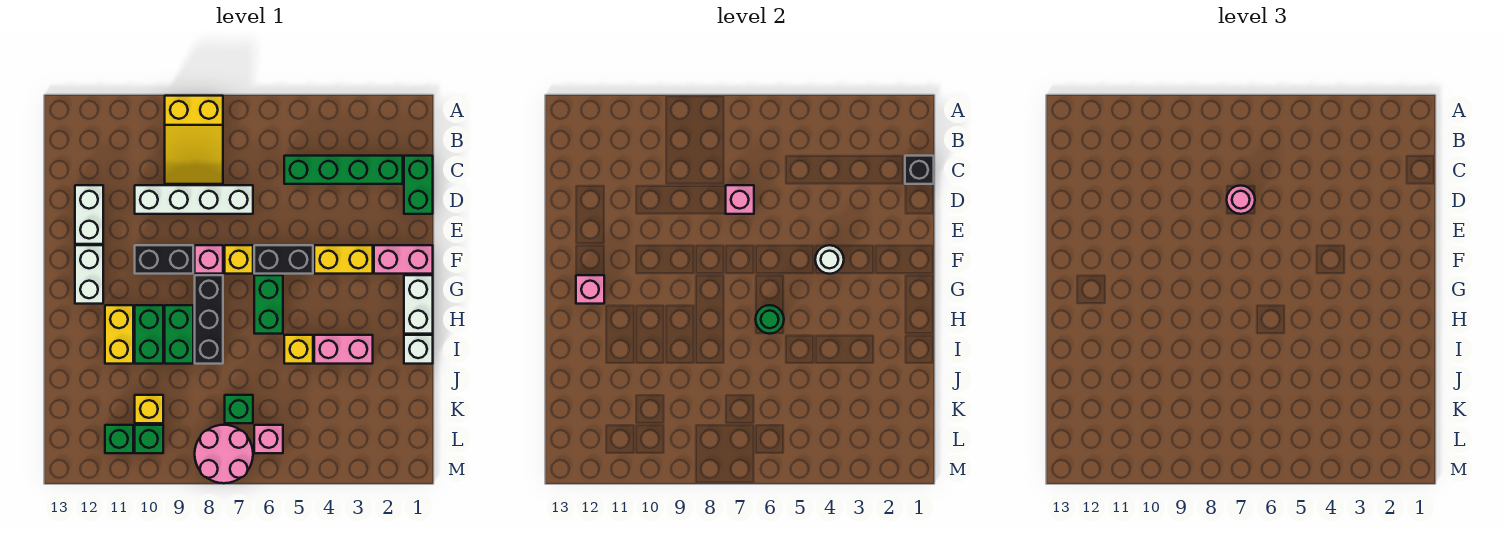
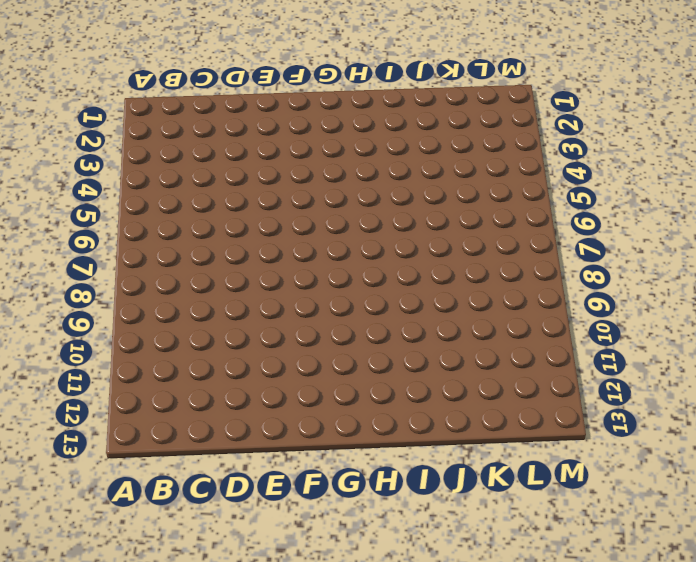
none -> yellow 2x3 slope [165,96,223,184]
none -> green 1x2 brick [404,156,433,214]
none -> green 1x4 brick [284,156,403,184]
none -> white 1x4 brick [135,185,253,214]

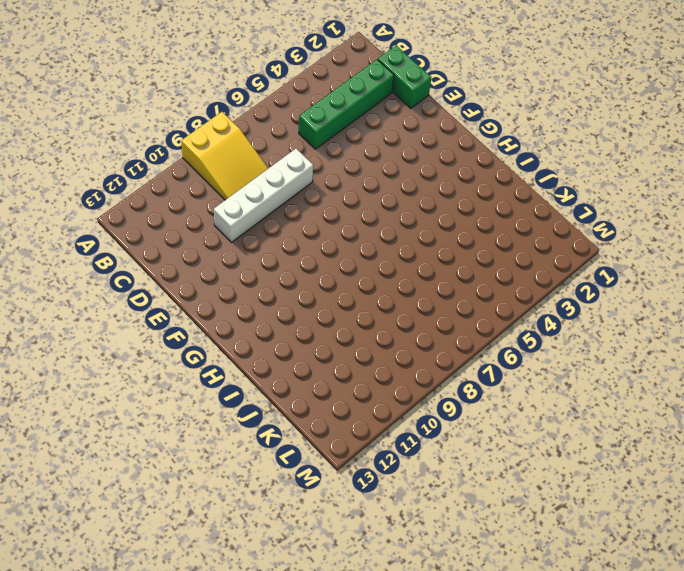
none -> white 1x2 brick [75,185,103,244]
none -> pink 1x2 brick [374,245,433,274]
none -> yellow 1x2 brick [314,245,373,274]
none -> black 1x2 brick [254,245,313,274]

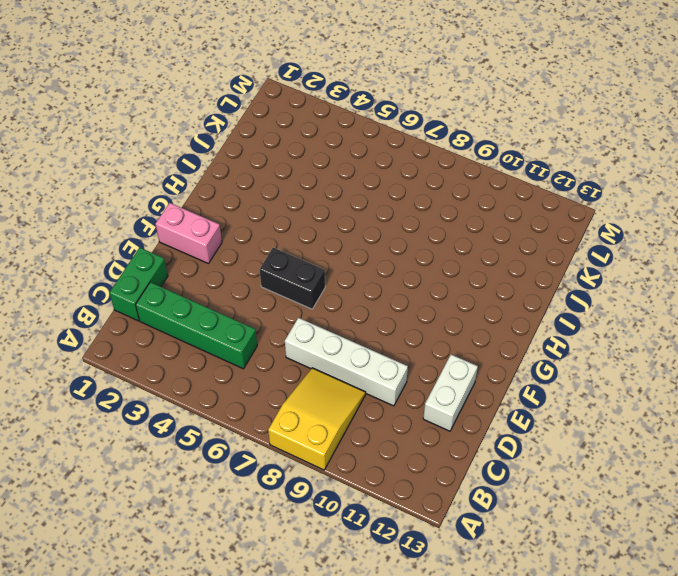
none -> yellow 1x2 brick [314,245,373,274]
none -> yellow 1x1 brick [225,245,253,274]
none -> pink 1x1 brick [195,245,223,274]
none -> black 1x2 brick [135,245,193,274]

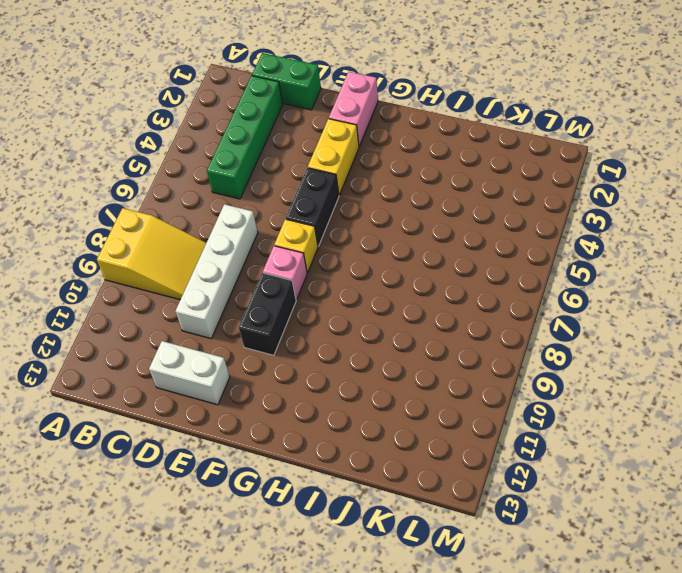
none -> white 1x2 brick [75,245,103,304]
none -> white 1x2 brick [404,275,433,334]
none -> green 1x2 brick [254,275,283,334]
none -> black 1x3 brick [195,275,223,364]

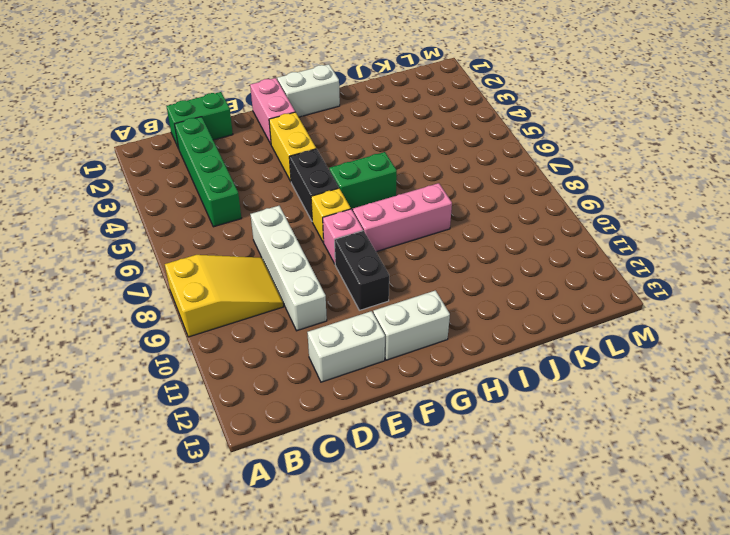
pink 1x3 brick [353,183,452,252] -> black 1x3 brick [195,275,223,364]
none -> green 1x2 brick [165,305,193,364]
none -> green 1x2 brick [135,305,163,364]
none -> yellow 1x2 brick [105,305,133,364]
none -> white 1x1 brick [404,335,433,364]

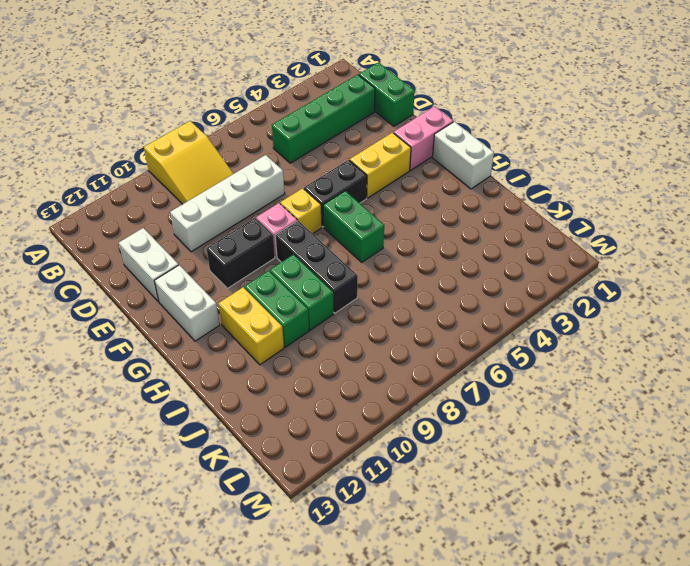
none -> white 1x1 brick [404,335,433,364]
none -> pink 1x2 brick [314,335,373,364]
none -> yellow 1x1 brick [284,335,313,364]
none -> green 1x1 brick [225,395,253,423]

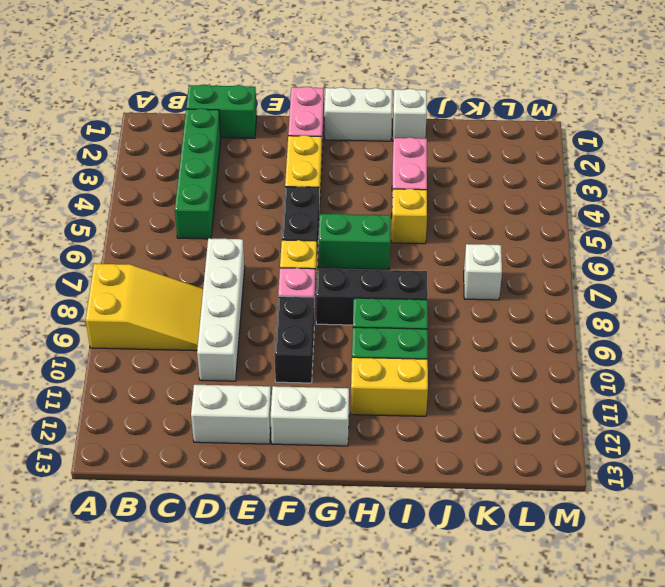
white 1x1 brick [464,244,502,300] -> green 1x1 brick [225,395,253,423]
none -> yellow 1x1 brick [135,395,163,423]
none -> pink 1x1 brick [254,425,283,453]
none -> pink 2x2 round brick [195,425,253,483]
none -> green 1x1 brick [135,425,163,453]

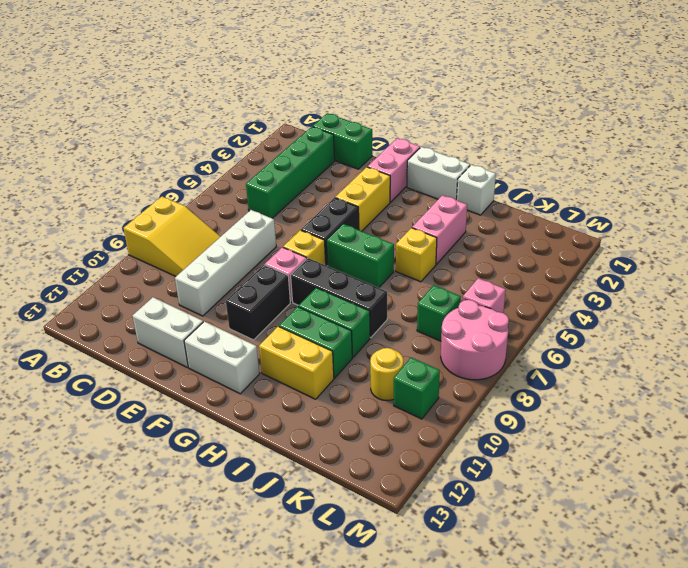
yellow 1x1 round brick [370,348,403,401] -> yellow 1x1 brick [135,395,163,423]
none -> green 1x1 brick [105,425,133,453]
none -> black 1x1 brick [905,156,934,184]
none -> pink 1x1 brick [726,185,754,214]
none -> white 1x1 round brick [815,245,844,274]

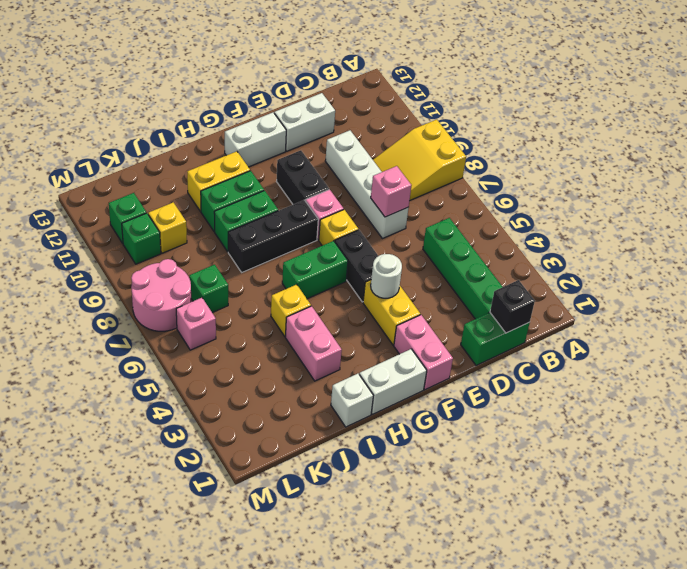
none -> pink 1x1 brick [576,275,604,304]
none -> green 1x1 round brick [755,305,784,334]
none -> pink 1x1 round brick [1227,186,1255,214]

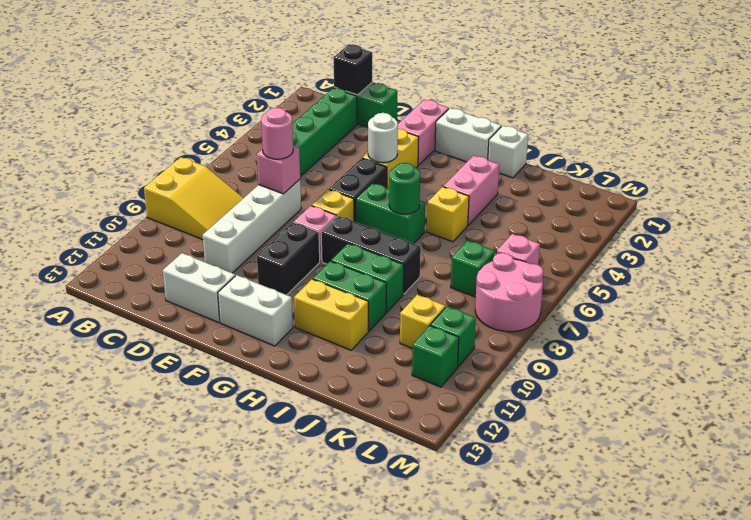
none -> pink 1x1 brick [576,275,604,304]

